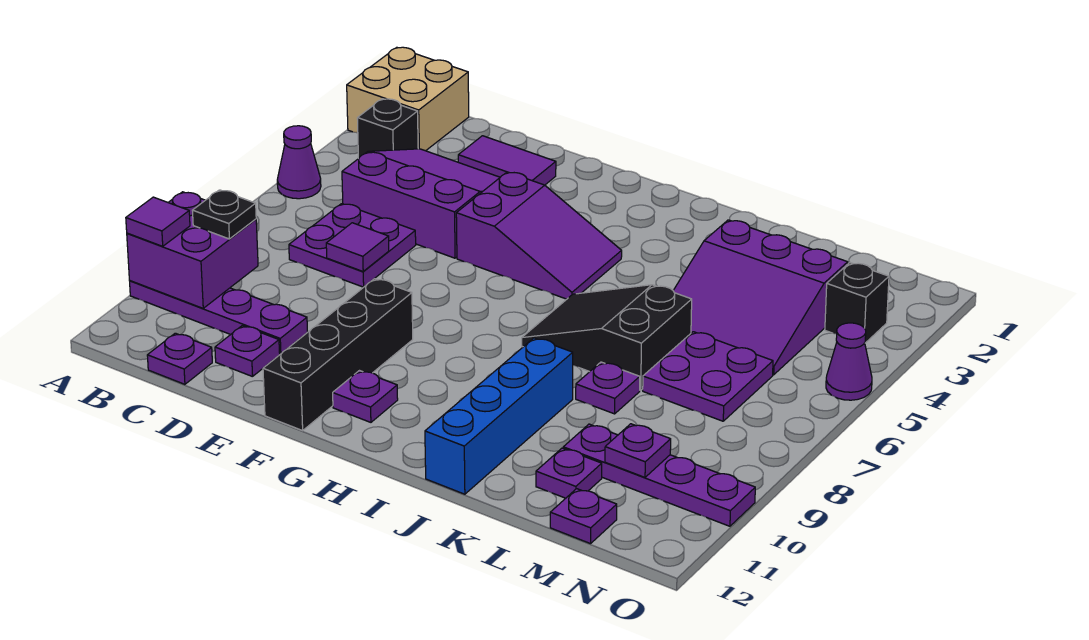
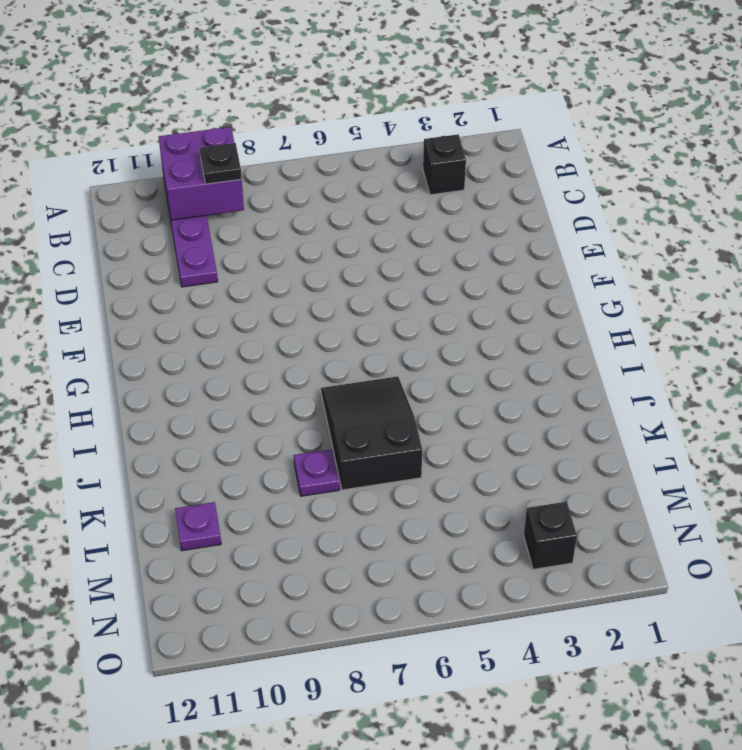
none -> tan 2x2 brick [347,47,469,151]
none -> purple 1x1 cone [277,126,321,199]
none -> purple 3x3 slope [342,149,500,258]

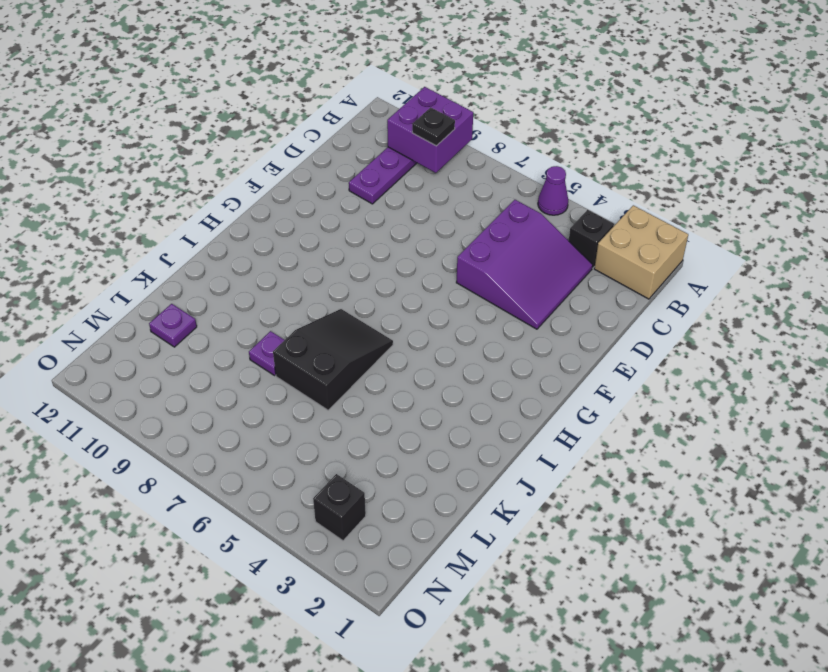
none -> purple 2x2 plate [289,204,416,287]
none -> purple 1x1 plate [147,333,212,384]
none -> purple 1x2 tile [458,136,556,185]

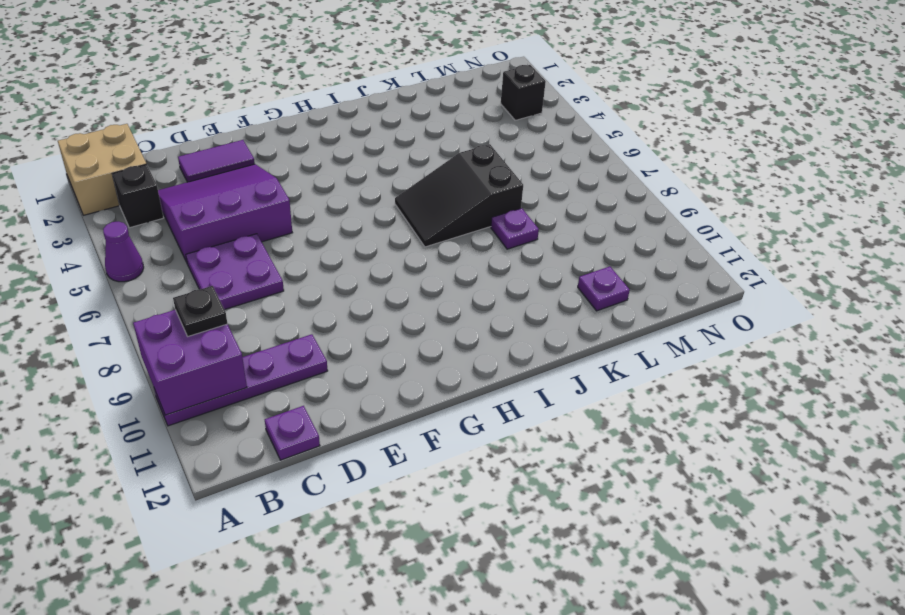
none -> purple 1x1 plate [215,326,280,377]
none -> purple 2x3 slope [456,172,622,299]
none -> black 1x4 brick [263,279,413,431]

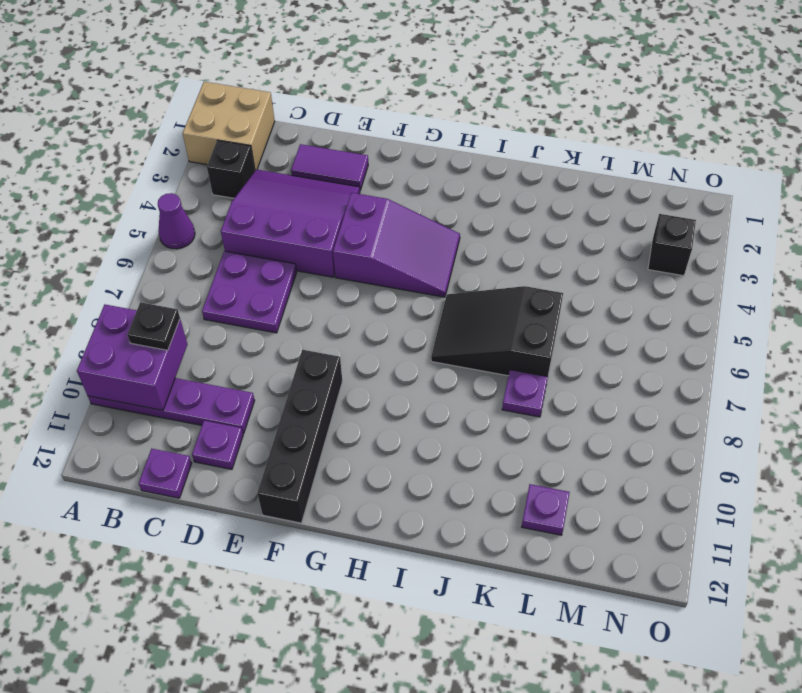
none -> purple 1x1 plate [333,371,398,422]
none -> blue 1x4 brick [425,338,573,494]
none -> purple 3x3 slope [673,220,848,375]

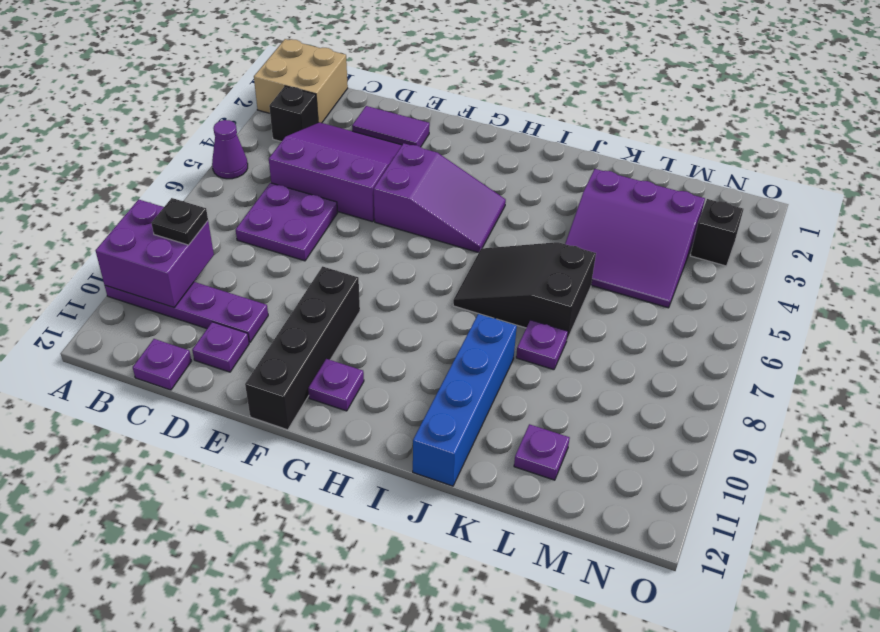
none -> purple 2x2 plate [643,332,773,421]
none -> purple 1x4 plate [563,424,755,526]
none -> purple 1x1 plate [550,489,617,544]

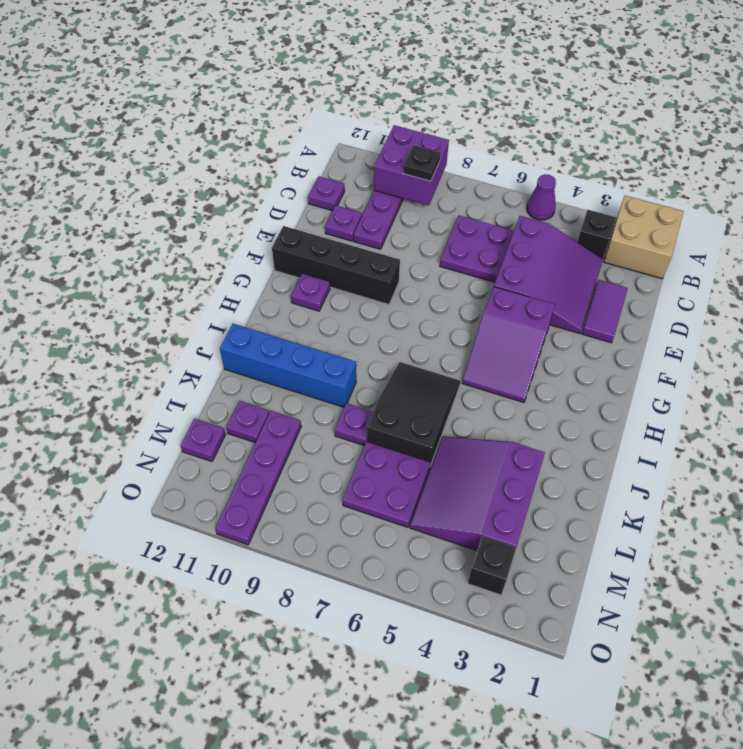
none -> purple 1x1 cone [826,323,872,400]
none -> purple 1x1 tile [326,223,389,271]
none -> purple 1x1 plate [605,424,671,477]

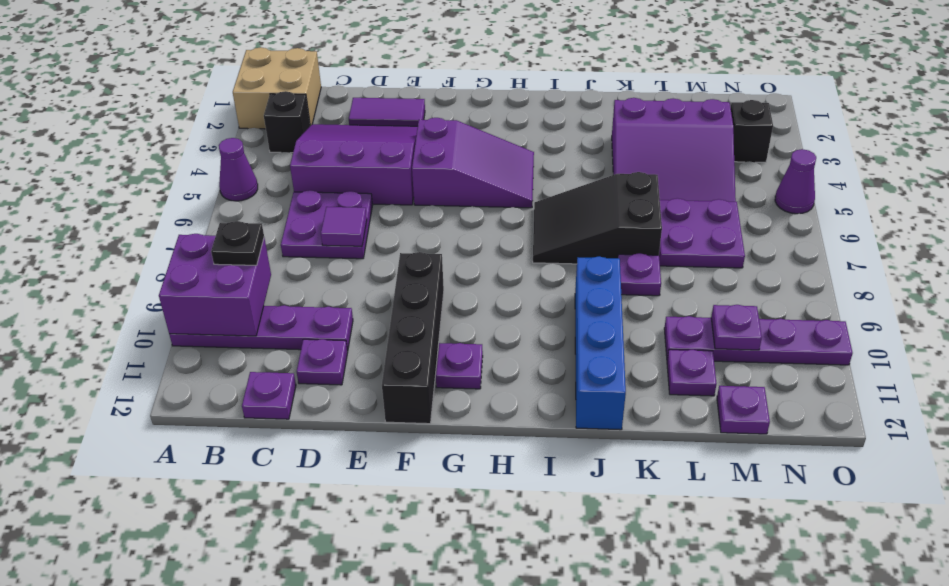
none -> purple 1x1 tile [126,197,190,246]

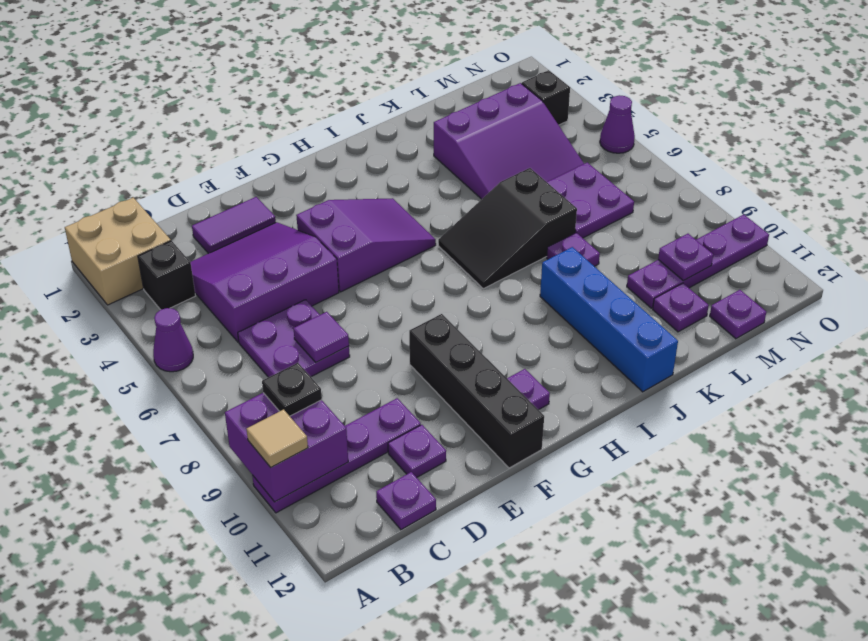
tan 1x1 tile [247,409,308,467] -> purple 1x1 tile [126,197,190,246]

